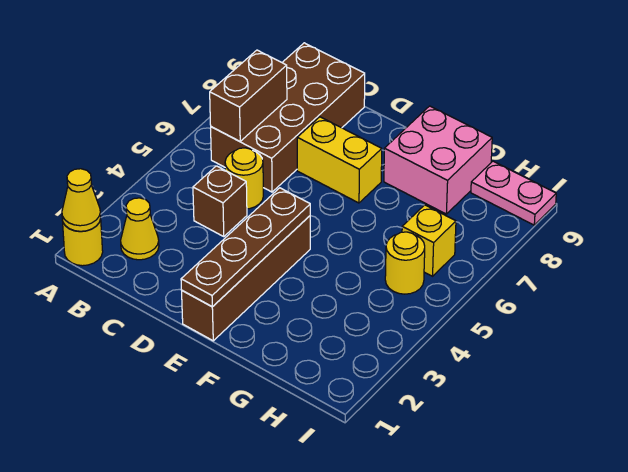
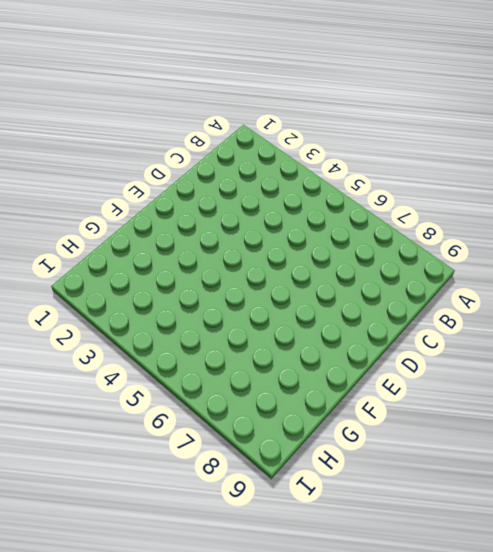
none -> yellow 1x1 round brick [62,219,103,266]
none -> yellow 1x1 cone [121,198,159,260]
none -> brown 2x4 brick [211,43,365,192]

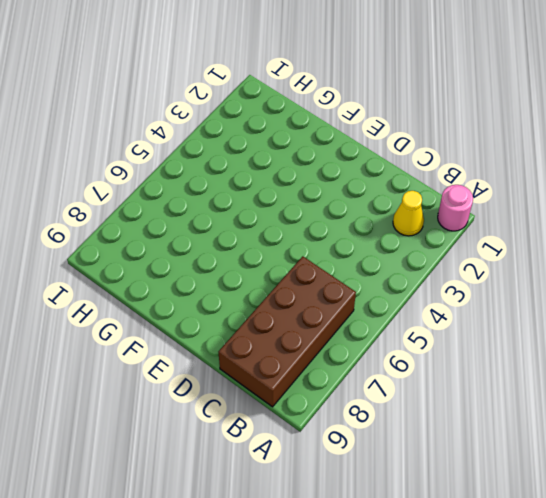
pink 1x1 round brick [438,185,473,231] -> yellow 1x1 round brick [62,219,103,266]
none -> brown 1x1 brick [193,166,247,237]
none -> yellow 1x1 round brick [225,148,263,209]
none -> yellow 1x2 brick [297,117,382,203]

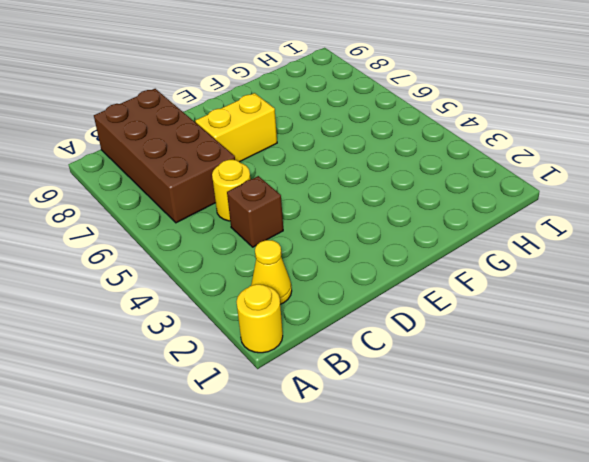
none -> brown 1x4 brick [182,216,310,341]
none -> pink 2x2 brick [384,106,492,214]
none -> yellow 1x1 round brick [385,232,425,294]

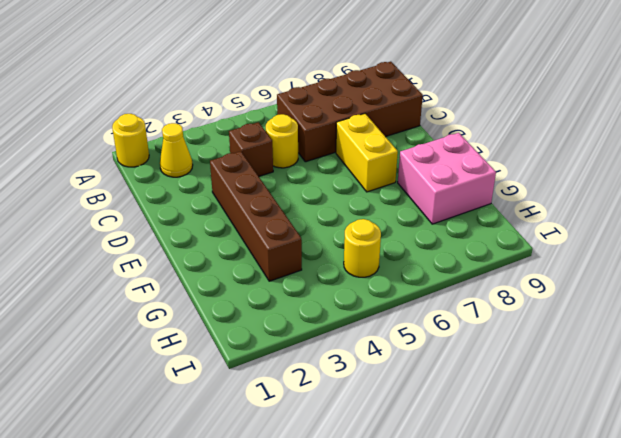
brown 1x4 brick [210,151,302,281] -> brown 1x4 brick turned to [182,216,310,341]
none -> yellow 1x1 brick [402,205,456,276]
none -> pink 1x2 plate [471,161,556,225]
none -> yellow 1x1 cone [62,169,101,231]

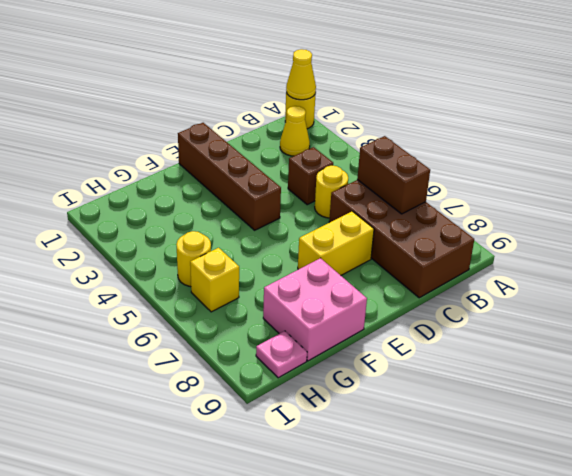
pink 1x1 plate [256,331,307,378] -> pink 1x2 plate [471,161,556,225]
none -> brown 1x4 plate [181,188,310,307]

